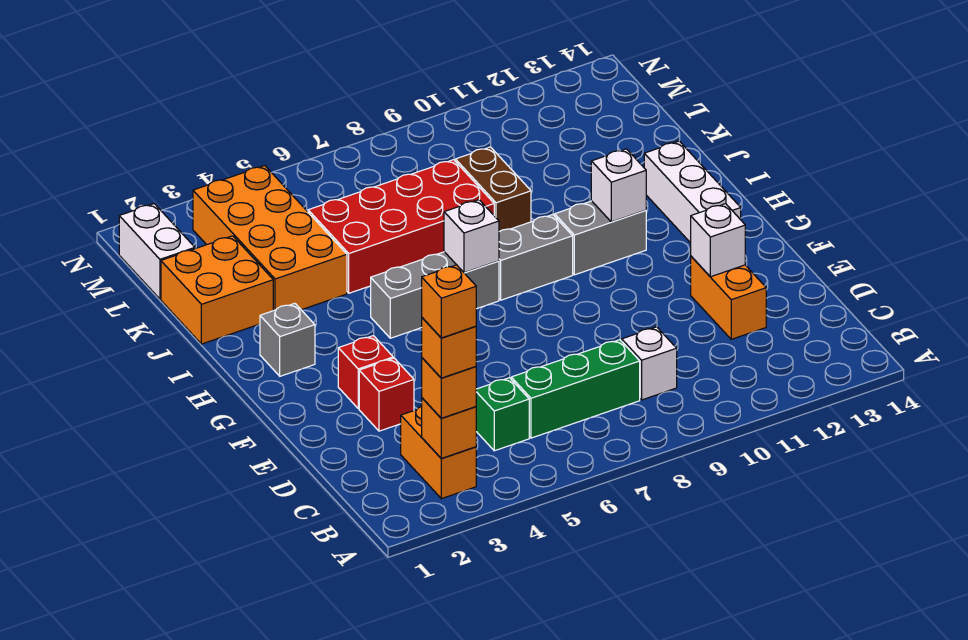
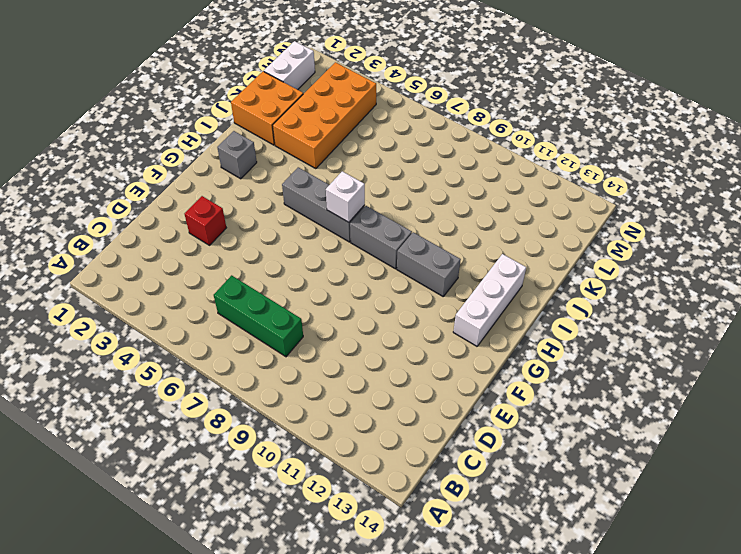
none -> orange 1x2 brick [401,406,476,499]
none -> green 1x1 brick [476,378,529,451]
none -> white 1x1 brick [622,327,677,400]

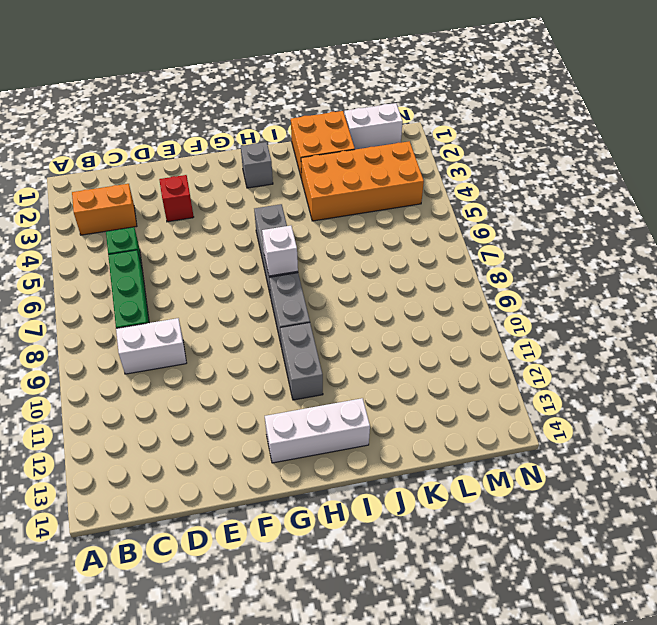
white 1x2 brick [116,318,186,374] -> white 1x1 brick [622,327,677,400]
none -> orange 1x2 brick [691,256,766,339]
none -> red 1x1 brick [338,336,393,409]
none -> red 2x4 brick [308,160,494,293]

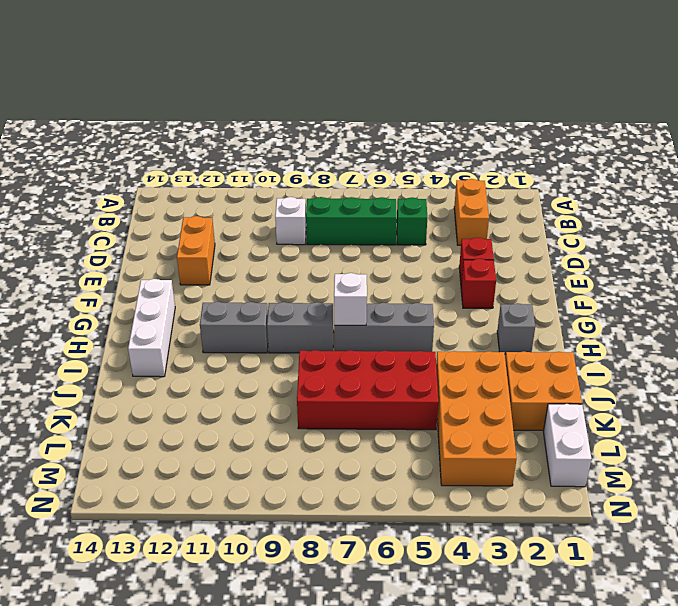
none -> brown 1x2 brick [455,147,531,232]
none -> orange 1x1 brick [422,398,476,458]
none -> white 1x1 brick [691,204,745,277]

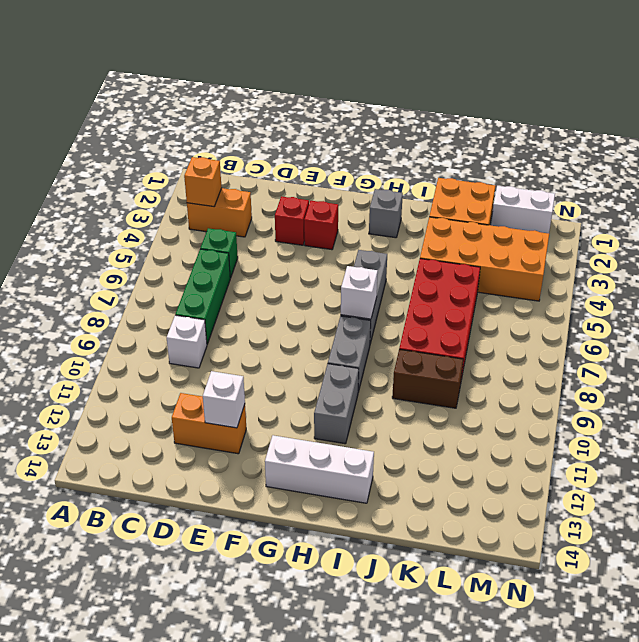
none -> white 1x1 brick [591,149,646,222]
none -> orange 1x1 brick [422,358,476,418]
none -> orange 1x1 brick [422,318,476,378]

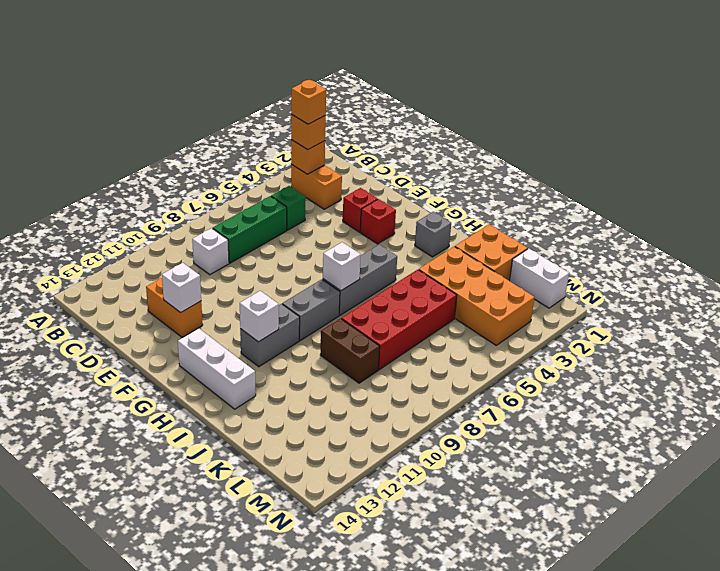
none -> orange 1x1 brick [422,265,476,338]

